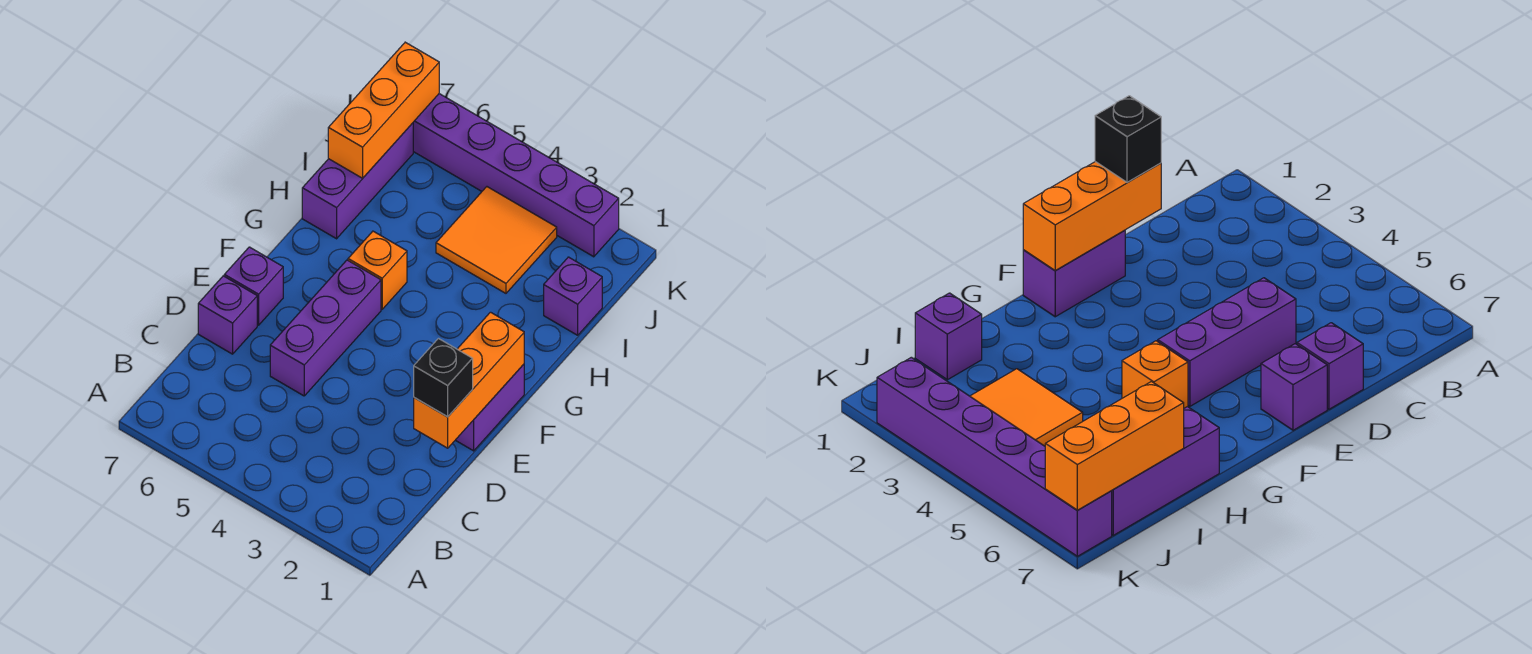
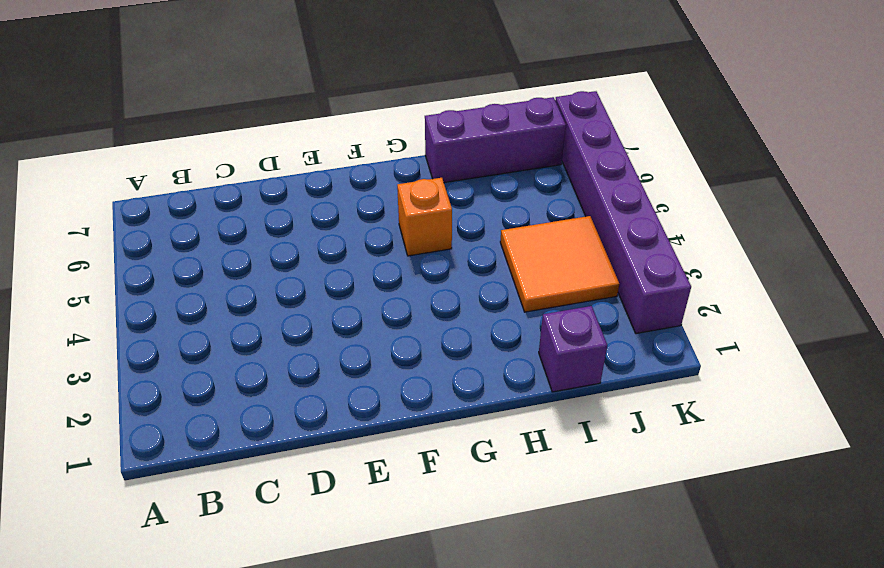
none -> purple 1x3 brick [270,260,381,396]
none -> purple 1x1 brick [198,276,257,354]
none -> purple 1x2 brick [456,364,524,451]

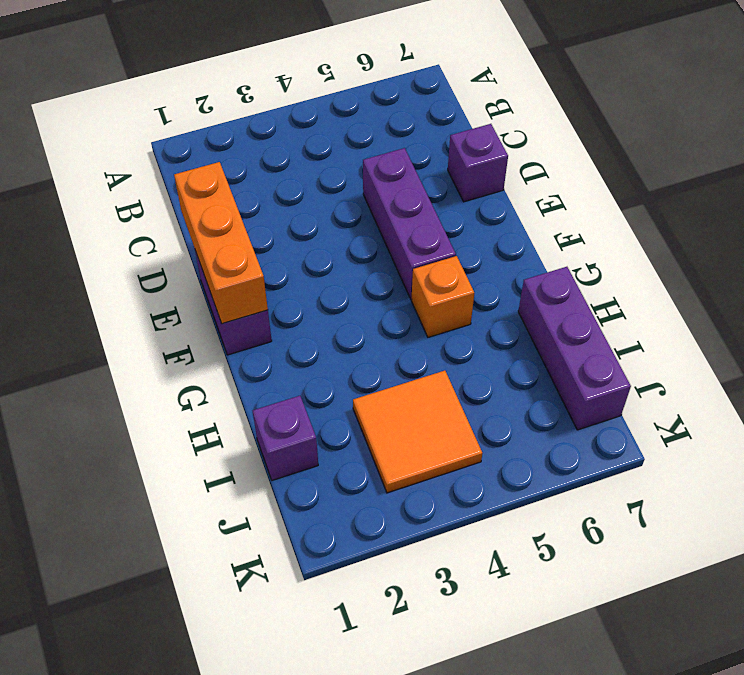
none -> purple 1x1 brick [224,247,283,325]
none -> purple 1x6 brick [413,94,619,257]
none -> orange 1x3 brick [328,42,439,178]

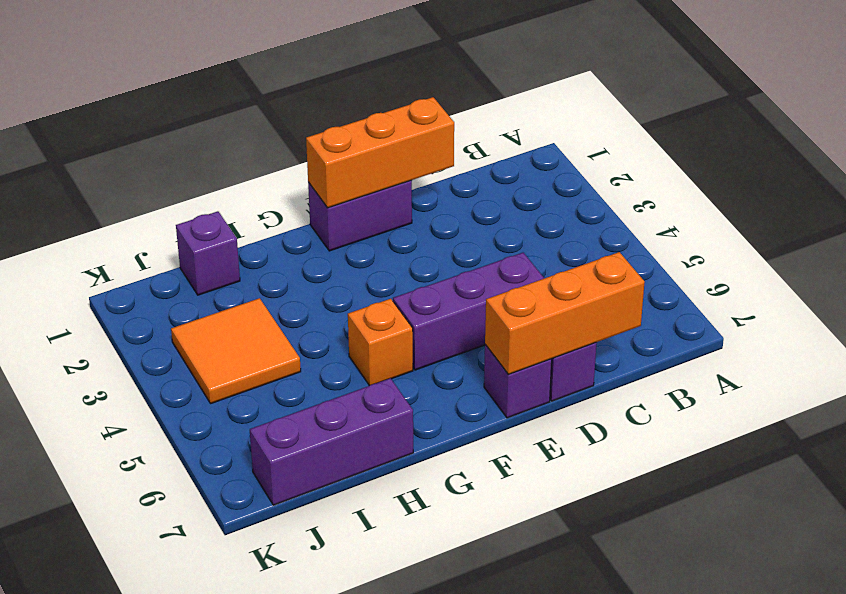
orange 1x3 brick [485,252,645,375] -> orange 1x3 brick moved to [328,42,439,178]
none -> purple 1x6 brick [413,94,619,257]
none -> black 1x1 brick [414,339,473,417]

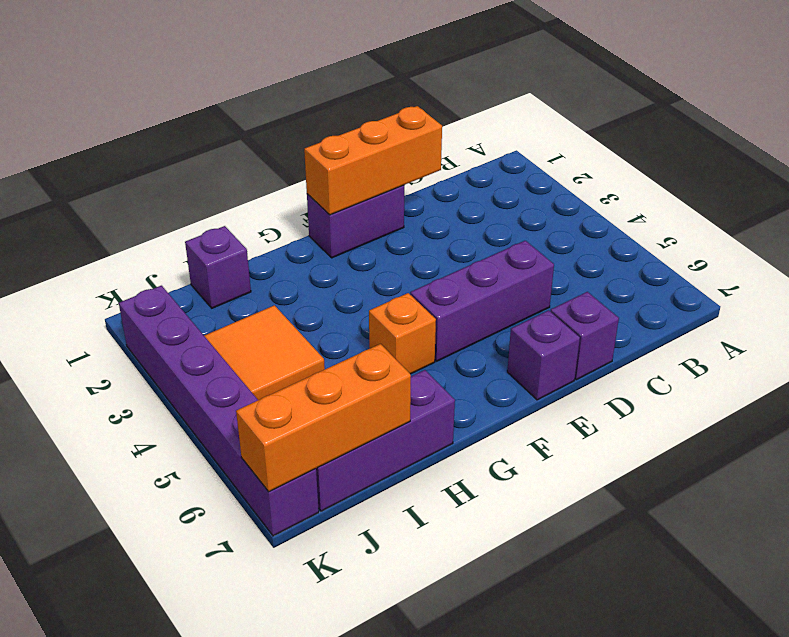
none -> black 1x1 brick [414,339,473,417]

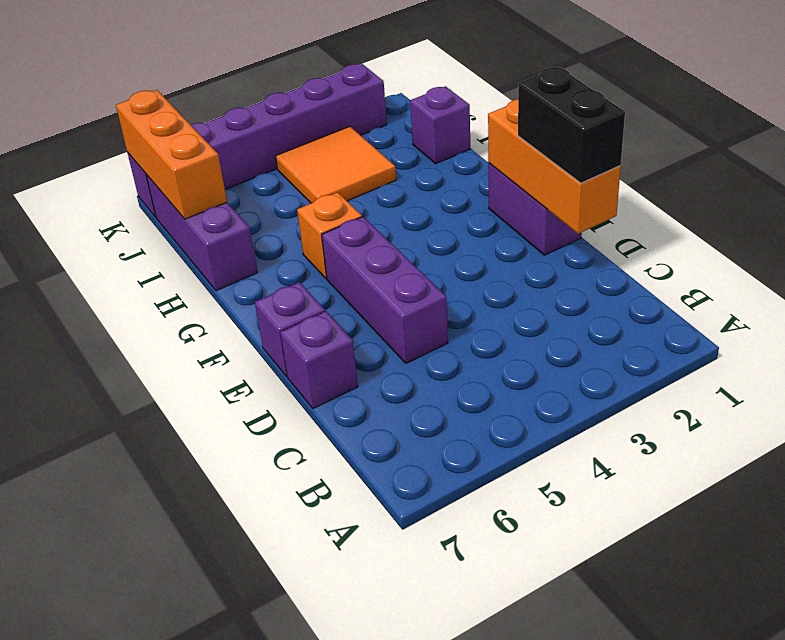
black 1x2 brick [518,67,625,183] -> black 1x1 brick [414,339,473,417]

